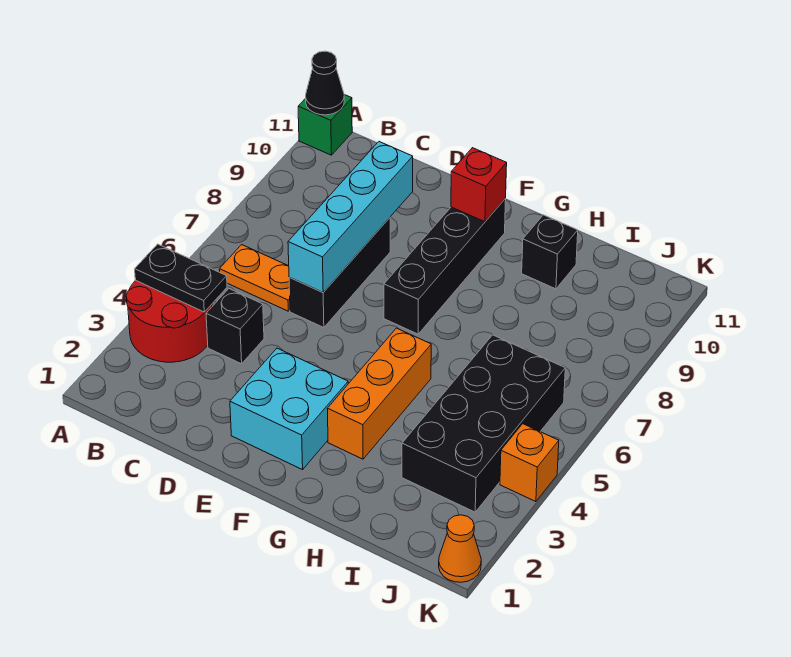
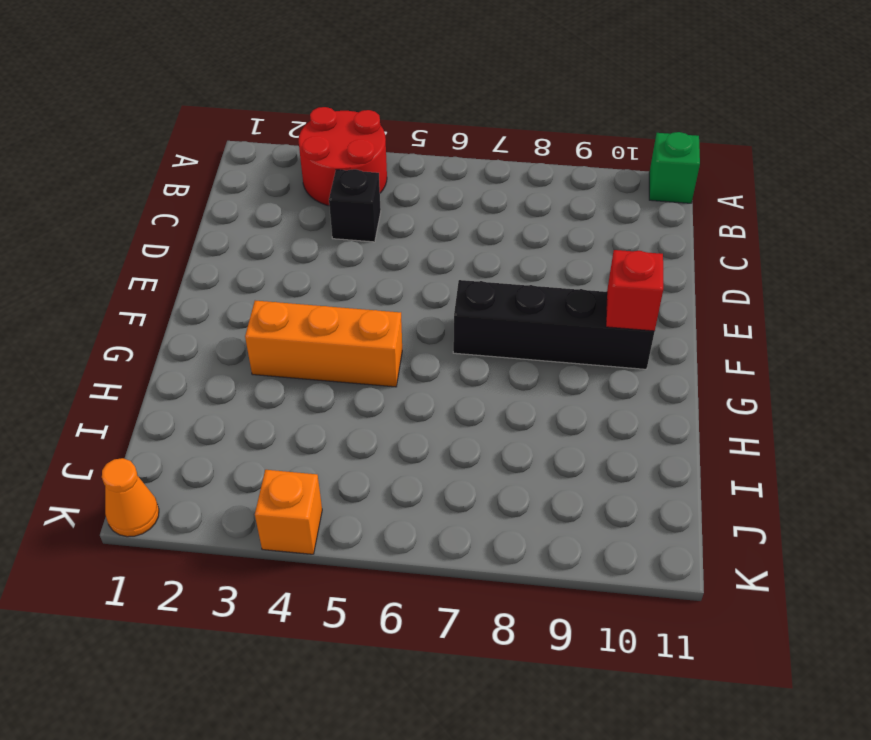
none -> orange 1x2 plate [219,245,290,311]
none -> black 1x3 brick [289,218,390,328]
none -> cyan 2x2 brick [230,348,348,470]

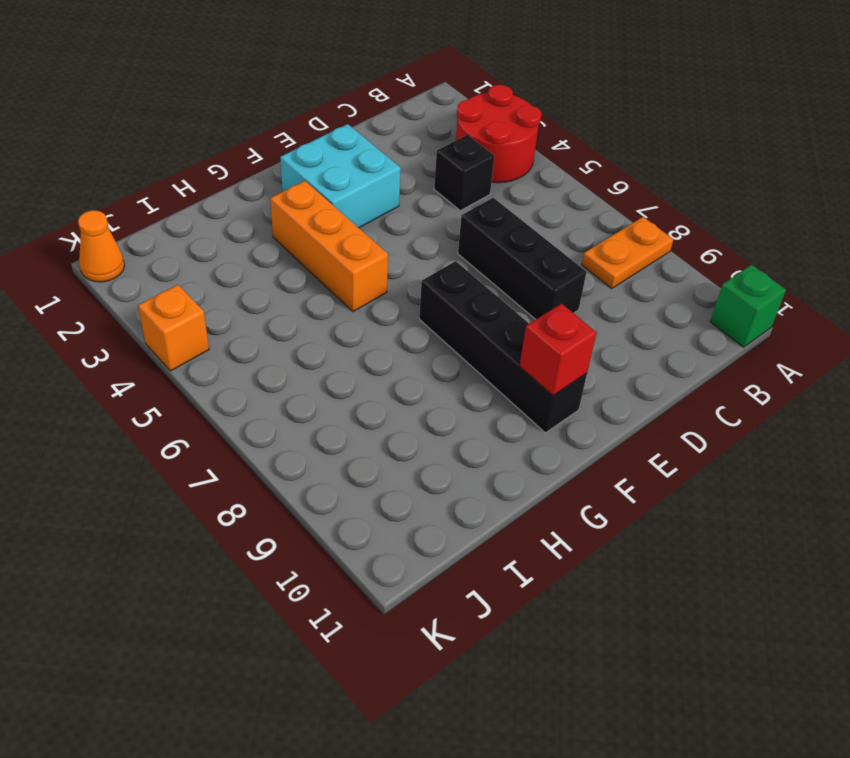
orange 1x2 plate [582,217,673,288] -> orange 1x2 plate moved to [219,245,290,311]
none -> black 1x1 brick [522,215,578,289]
none -> black 2x4 brick [402,335,565,512]
none -> black 1x2 plate [135,244,227,312]

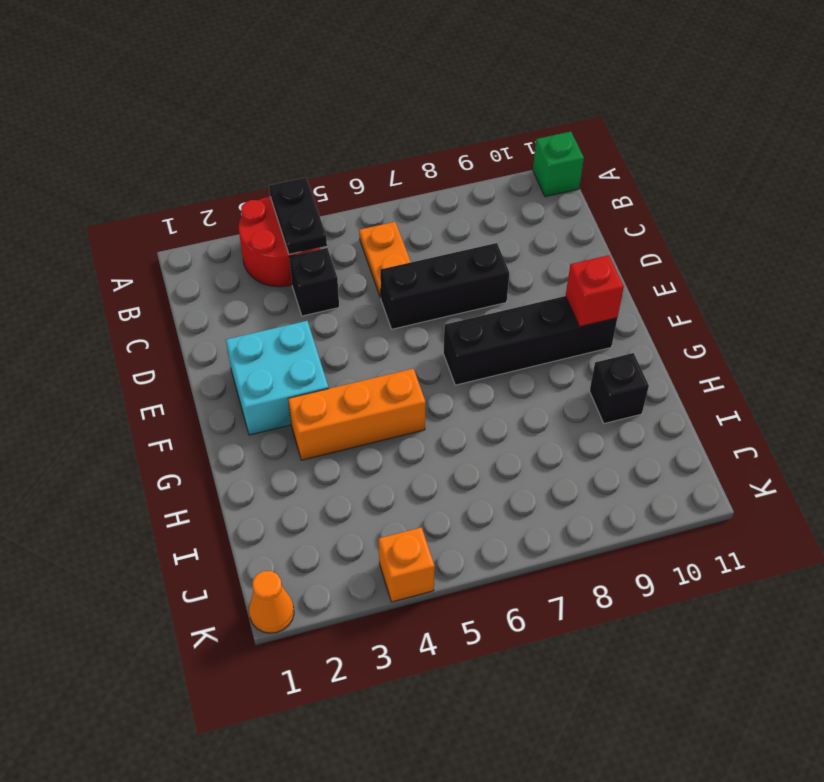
none -> black 2x4 brick [402,335,565,512]
none -> black 1x1 cone [306,51,344,115]
none -> cyan 1x4 brick [288,142,413,292]

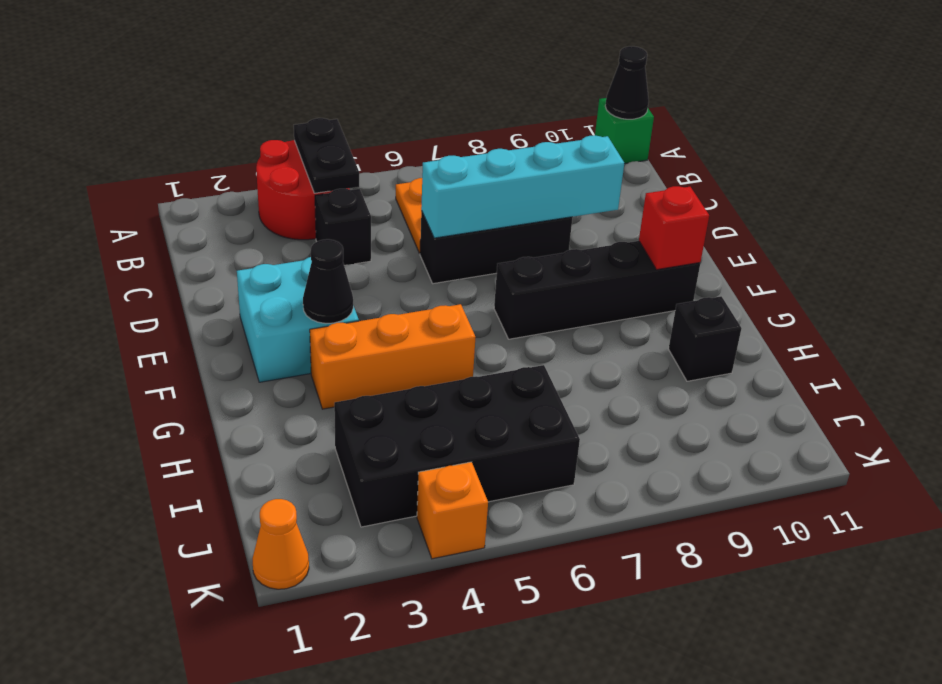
black 1x1 cone [303,239,353,323] -> none

